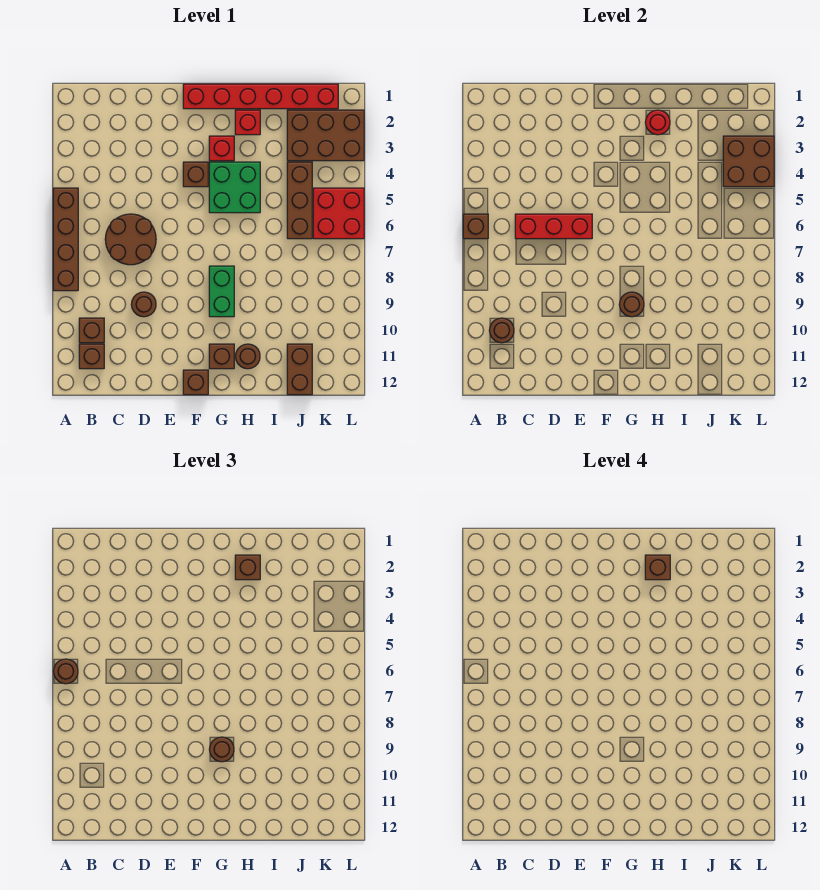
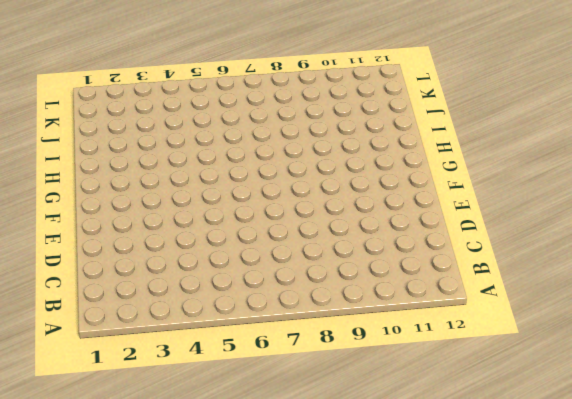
none -> brown 1x4 brick [53,188,78,291]
none -> brown 1x1 brick [79,318,104,343]
none -> brown 1x1 brick [79,344,104,369]

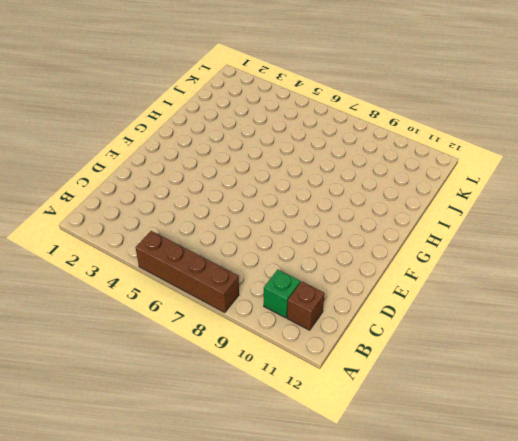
green 1x1 brick [264,270,300,318] -> brown 1x1 brick [79,318,104,343]
none -> brown 2x2 round brick [105,214,156,265]
none -> brown 1x1 round brick [131,292,156,317]
none -> red 1x6 brick [183,84,338,109]

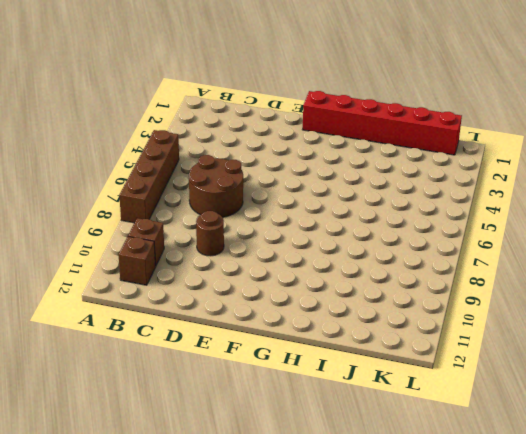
none -> brown 1x1 brick [183,162,208,187]
none -> brown 1x1 brick [183,370,208,395]
none -> red 1x1 brick [209,136,234,161]

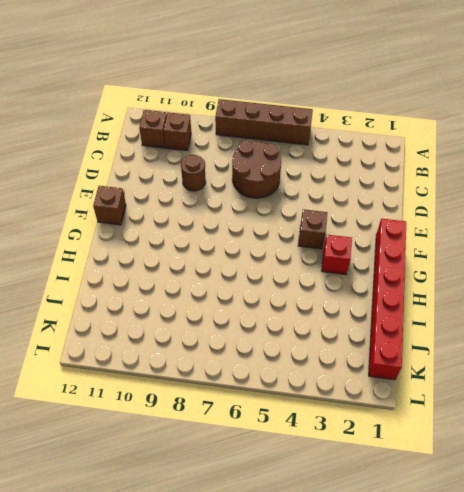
none -> green 2x2 brick [209,162,260,213]
none -> green 1x2 brick [209,266,234,317]
none -> brown 1x1 brick [209,344,234,369]

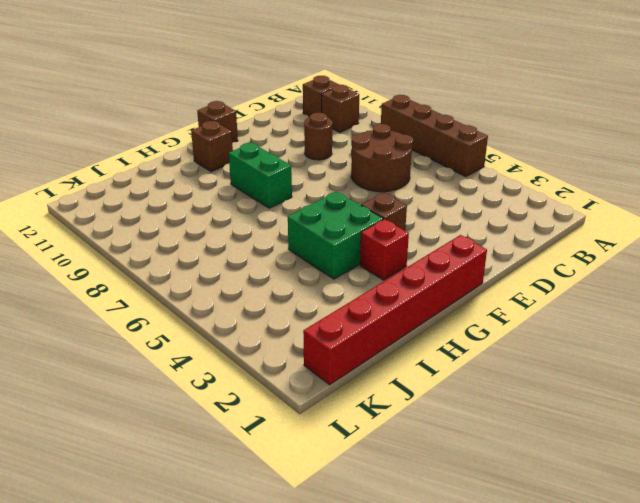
none -> red 1x1 brick [235,110,260,135]
none -> brown 1x1 round brick [235,344,260,369]
none -> brown 2x3 brick [287,110,364,161]

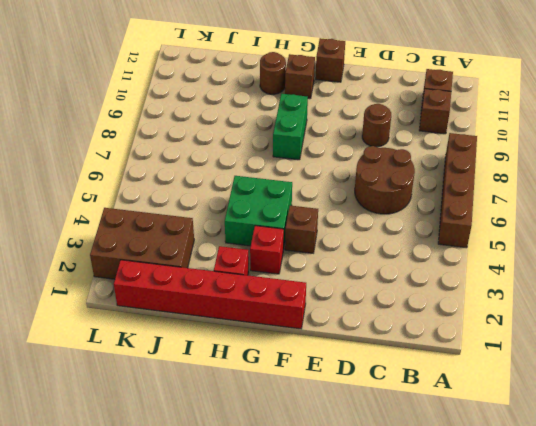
none -> brown 1x3 brick [287,162,312,239]
none -> brown 1x2 brick [287,344,312,395]
none -> red 2x2 brick [313,188,364,239]

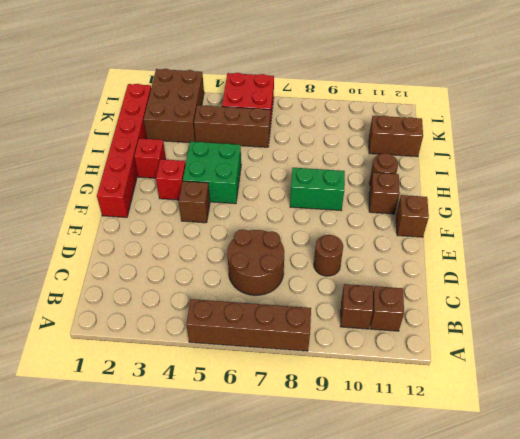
none -> brown 1x1 brick [463,214,488,239]
none -> brown 1x1 round brick [489,318,514,343]
none -> red 1x3 brick [515,214,592,239]

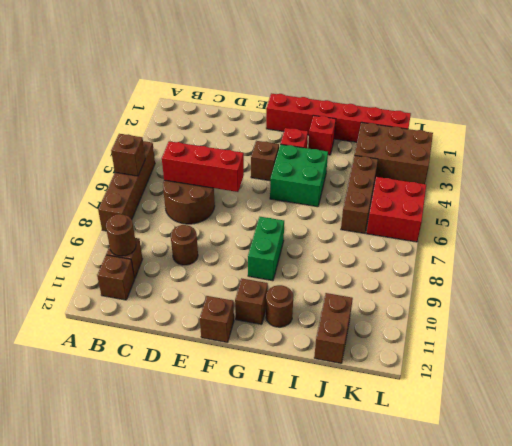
none -> brown 1x1 round brick [619,292,644,317]
none -> red 1x1 round brick [645,110,670,135]
none -> brown 2x2 brick [723,136,774,187]

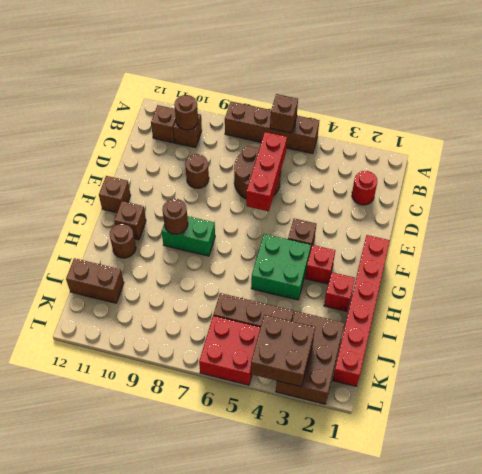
red 1x1 round brick [352,171,377,205] -> red 1x1 round brick moved to [645,110,670,135]
none -> brown 1x1 round brick [53,659,78,684]
none -> brown 1x1 round brick [209,737,234,762]
none -> brown 1x1 brick [235,555,260,580]

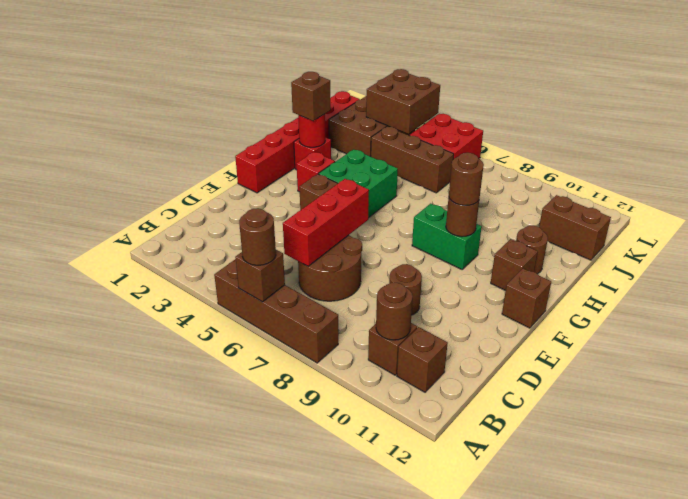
none -> brown 1x1 brick [645,555,670,580]

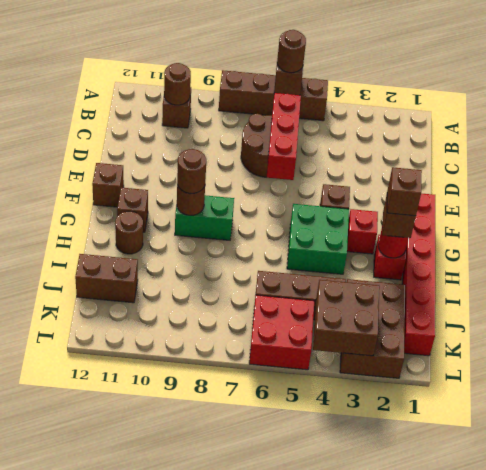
none -> brown 1x1 brick [79,344,104,369]
none -> brown 1x1 round brick [131,292,156,317]

